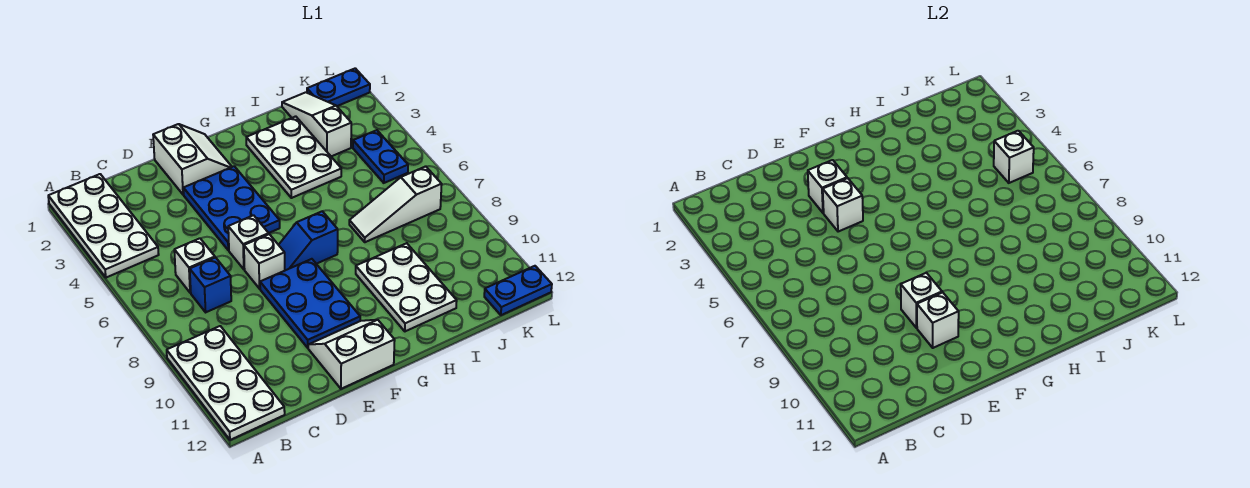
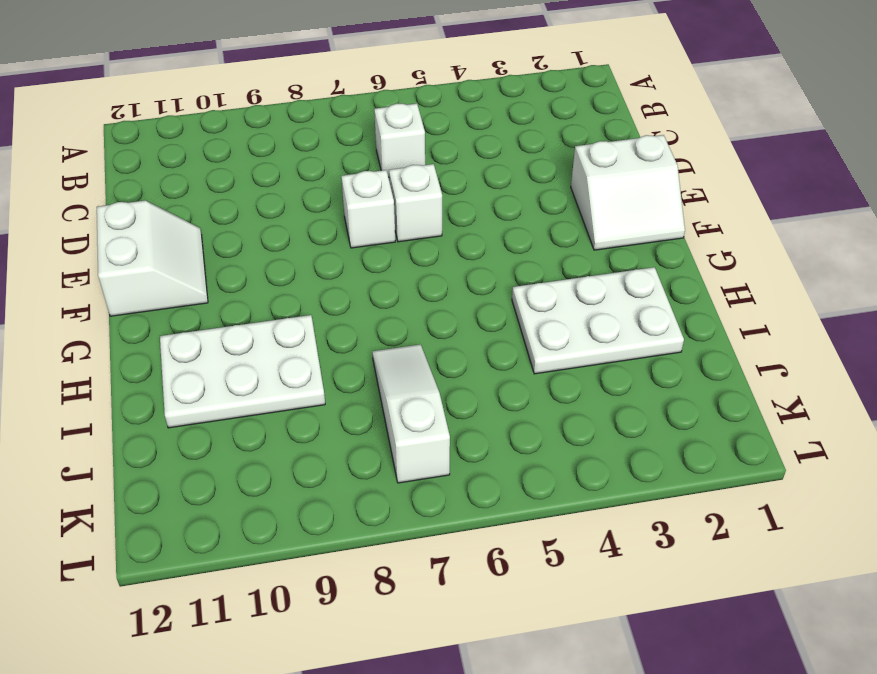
none -> white 2x4 plate [48,174,159,278]
none -> white 2x4 plate [167,326,285,440]
none -> blue 1x1 brick [190,258,231,312]

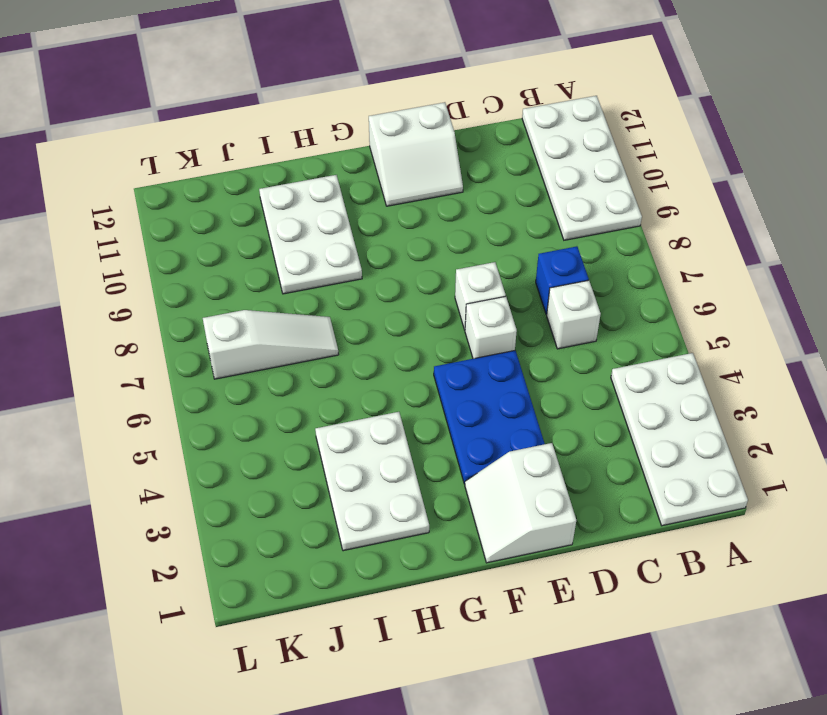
none -> blue 2x3 plate [260,259,360,348]
none -> blue 1x2 slope [279,211,338,270]
none -> white 1x3 slope [282,92,351,156]

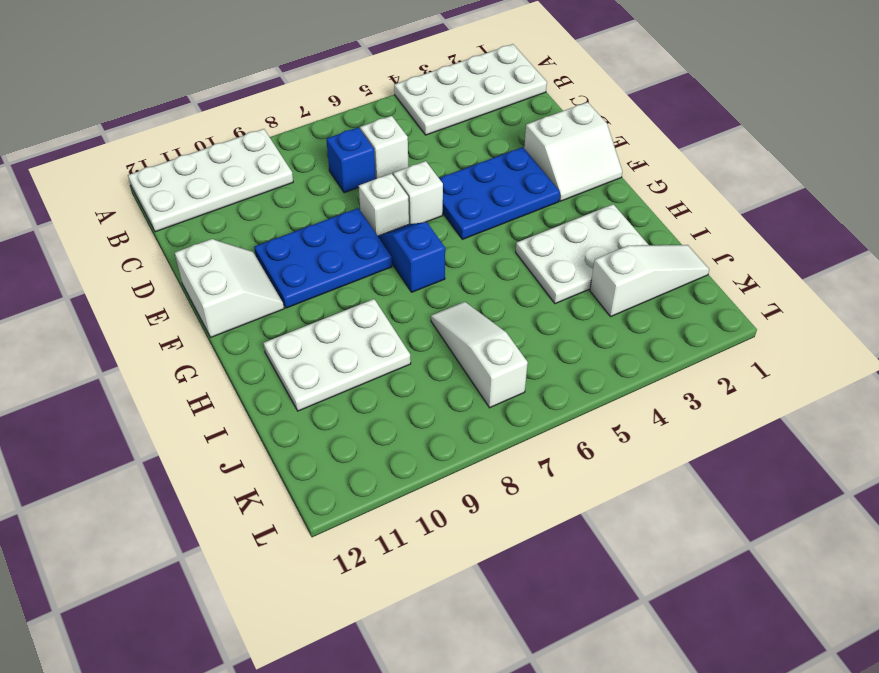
none -> blue 1x2 plate [307,68,370,106]
none -> blue 1x2 plate [353,130,408,183]
none -> blue 1x2 plate [484,266,552,315]

